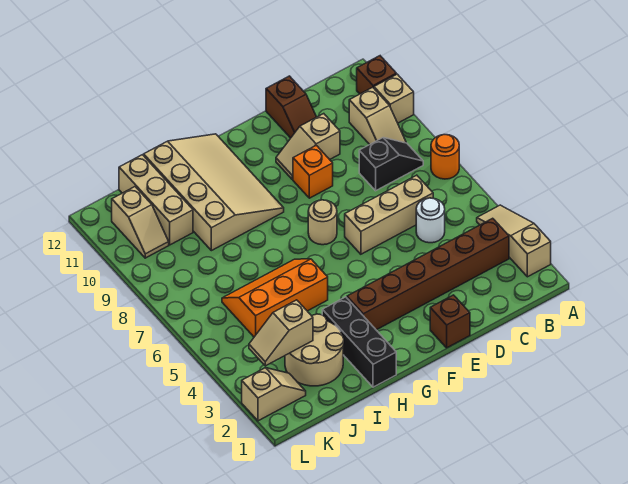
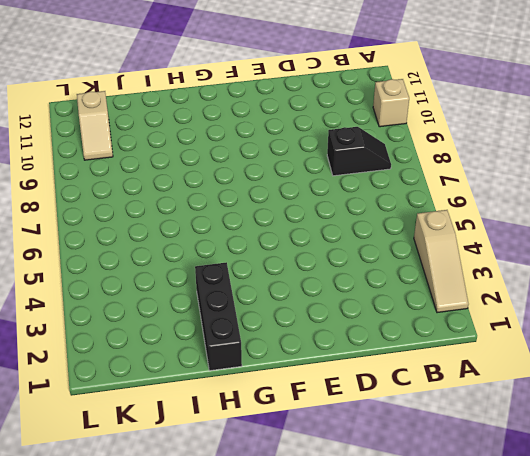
tan 1x3 slope [414,210,468,313] -> tan 1x3 slope turned to [477,205,551,277]
none -> orange 1x1 round brick [431,135,459,179]
none -> brown 1x1 brick [357,56,396,94]
none -> brown 1x6 brick [347,218,509,330]

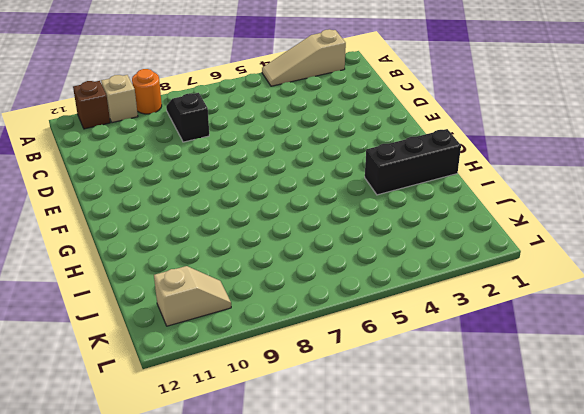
orange 1x1 round brick [132,69,162,114] -> orange 1x1 round brick moved to [431,135,459,179]
none -> brown 1x6 brick [347,218,509,330]
none -> tan 1x2 slope [349,87,406,145]
none -> white 1x1 round brick [416,198,445,243]

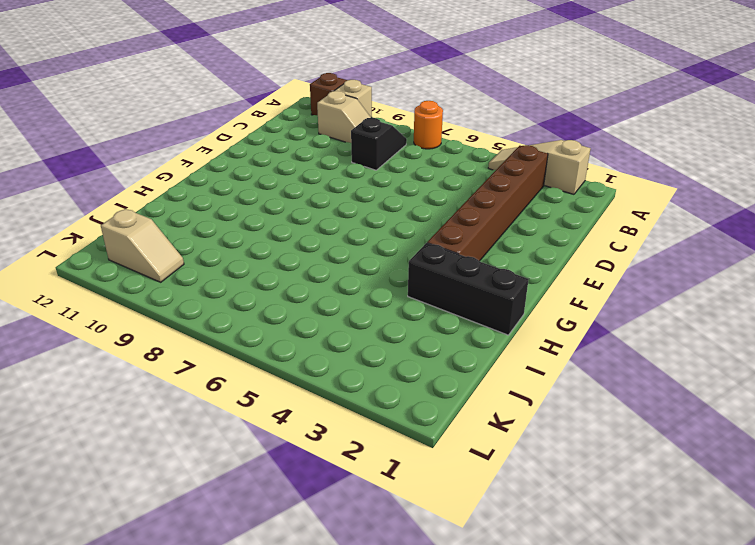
none -> white 1x1 round brick [416,198,445,243]
none -> tan 1x3 brick [345,175,433,254]
none -> tan 1x2 slope [276,114,340,179]

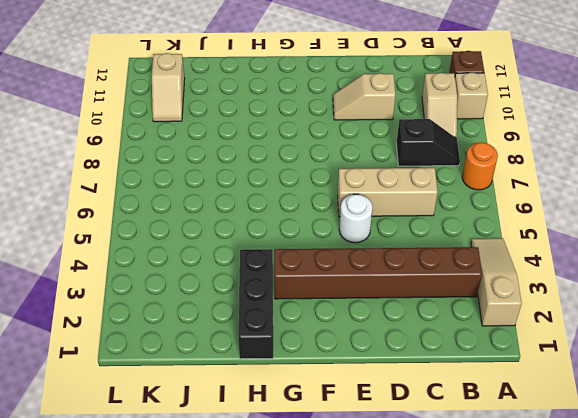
white 1x1 round brick [339,194,373,243] -> white 1x1 round brick moved to [416,198,445,243]
none -> brown 1x2 slope [266,76,316,138]
none -> brown 1x1 brick [430,295,470,348]
none -> orange 1x1 brick [293,145,333,198]

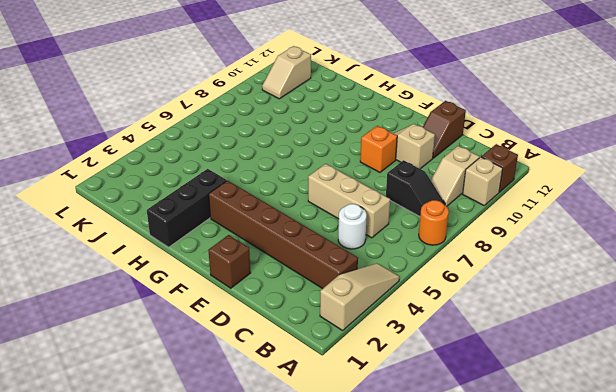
none -> tan 1x1 round brick [308,200,337,245]
none -> tan 3x4 slope [144,134,284,251]
none -> orange 2x3 slope [222,259,328,337]

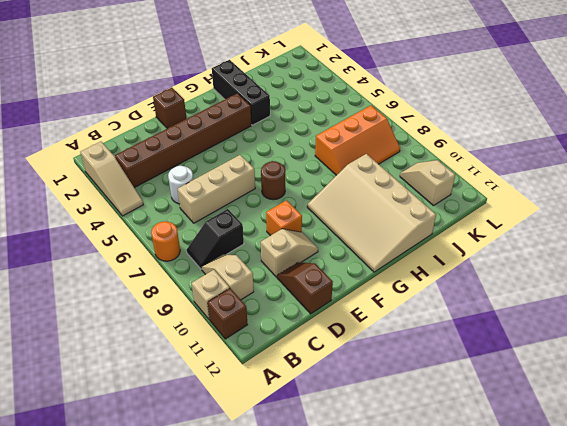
brown 1x1 round brick [261,161,285,200] -> tan 1x1 round brick [308,200,337,245]
orange 2x3 slope [315,105,400,175] -> orange 2x3 slope moved to [222,259,328,337]
none -> tan 2x2 round brick [285,314,344,386]
none -> tan 1x3 brick [119,155,193,245]
none -> tan 1x2 slope [242,368,306,421]

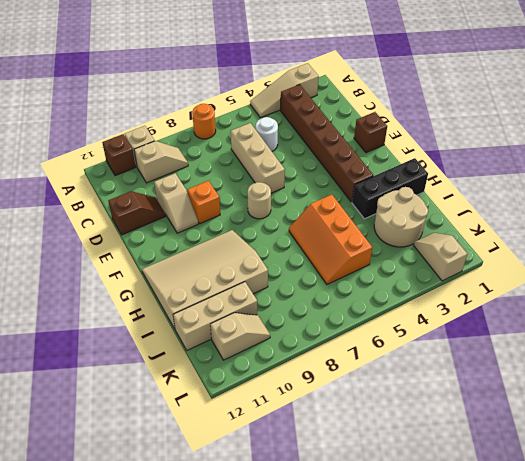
none -> black 1x2 slope [359,138,423,191]
none -> tan 1x2 slope [249,300,313,366]

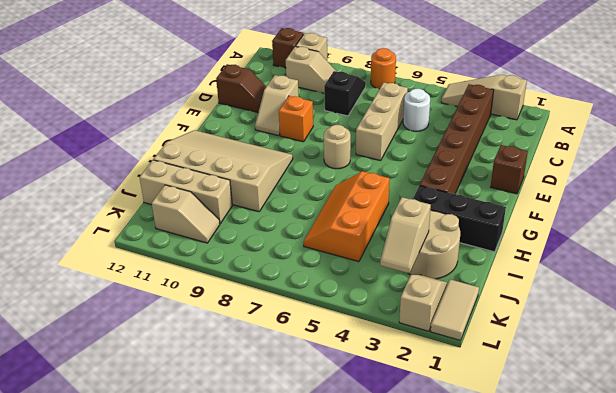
tan 1x2 tile [430,279,479,341] -> none

